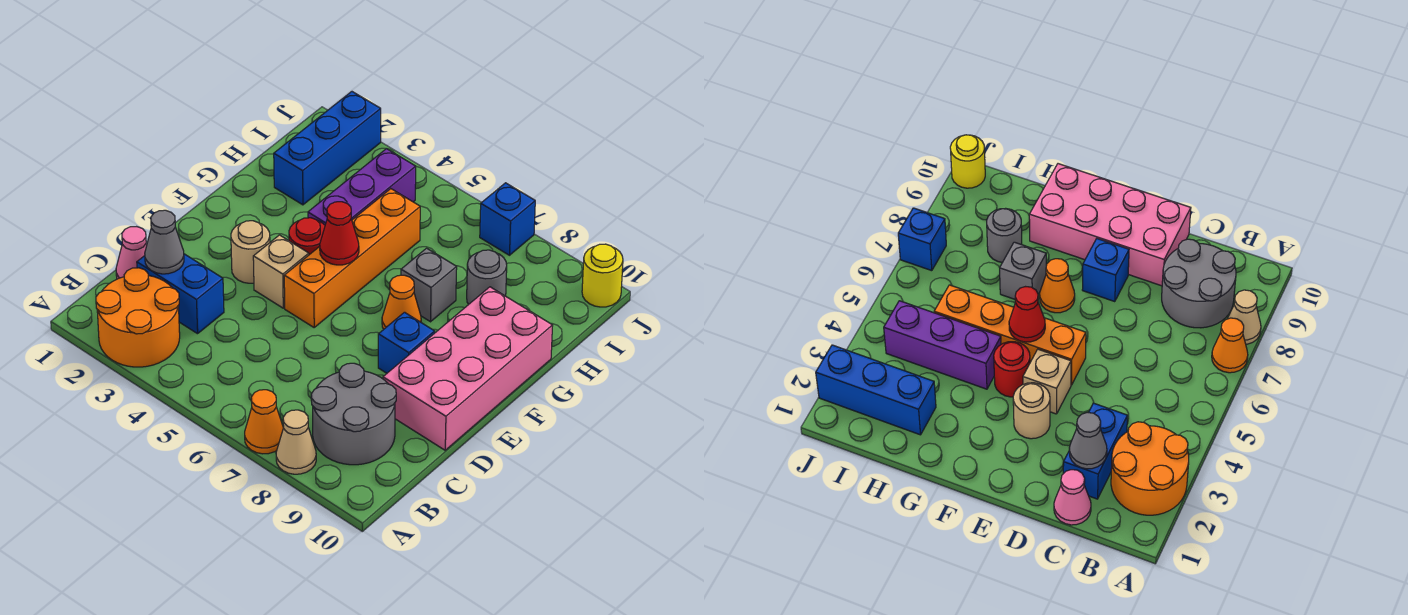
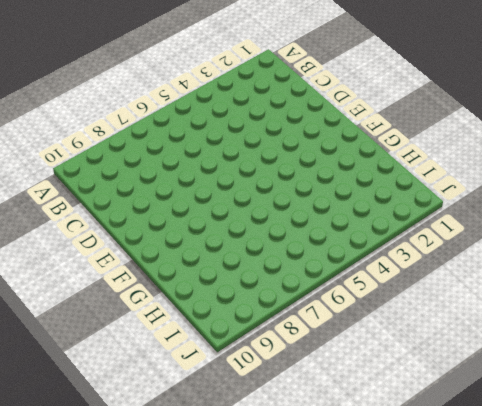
none -> orange 2x2 round brick [96,268,180,367]
none -> orange 1x1 cone [245,390,283,454]
none -> tan 1x1 cone [276,410,316,474]

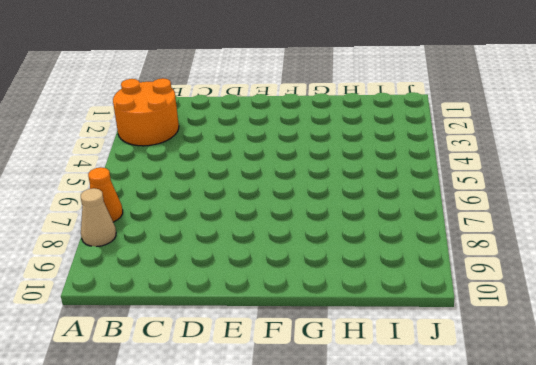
none -> grey 2x2 round brick [311,363,396,465]
none -> pink 1x1 cone [116,227,147,279]
none -> blue 1x2 brick [137,254,224,334]

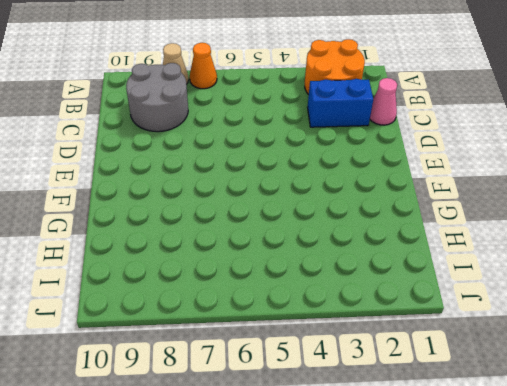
none -> pink 2x4 brick [383,287,553,450]
none -> tan 1x1 round brick [231,221,270,283]
none -> tan 1x1 brick [253,235,309,308]

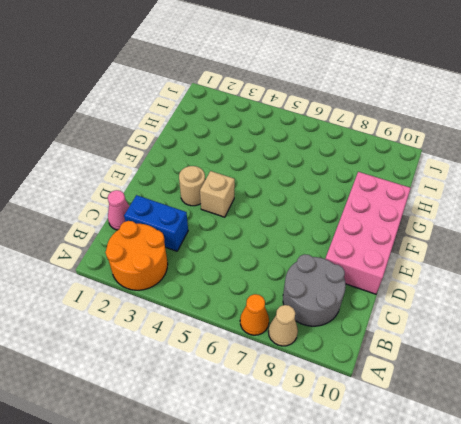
none -> orange 1x4 brick [284,189,420,327]
none -> blue 1x1 brick [378,312,435,373]
none -> red 1x1 round brick [289,218,325,255]

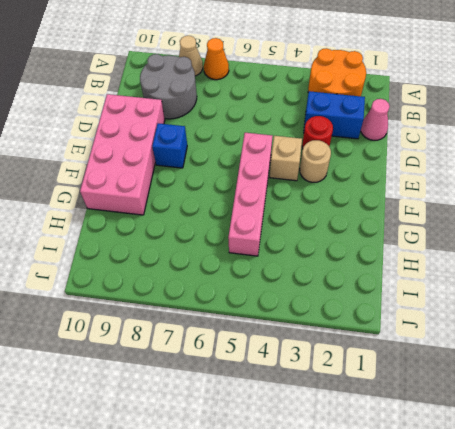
red 1x1 round brick [302,116,333,148] -> red 1x1 round brick moved to [289,218,325,255]
pink 1x4 brick [228,133,273,256] -> orange 1x4 brick [284,189,420,327]
none -> orange 1x1 cone [382,275,421,329]
none -> purple 1x3 brick [308,149,416,225]
none -> grey 1x1 brick [401,248,457,322]

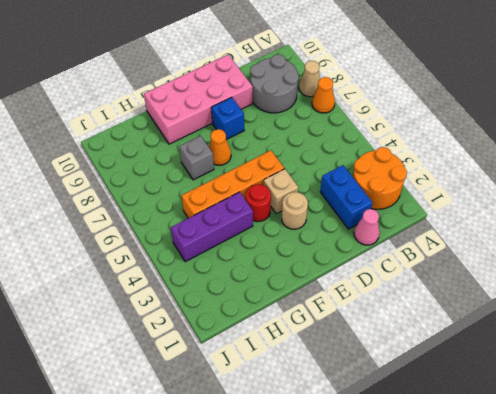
none -> blue 1x3 brick [274,92,381,205]
none -> grey 1x1 round brick [467,250,507,305]
none -> blue 1x1 brick [480,183,535,255]

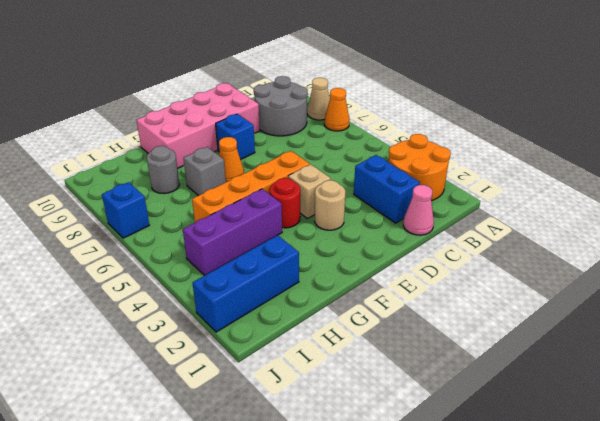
none -> yellow 1x1 round brick [582,244,623,307]
none -> grey 1x1 cone [145,210,184,274]
none -> red 1x1 cone [320,202,359,265]

